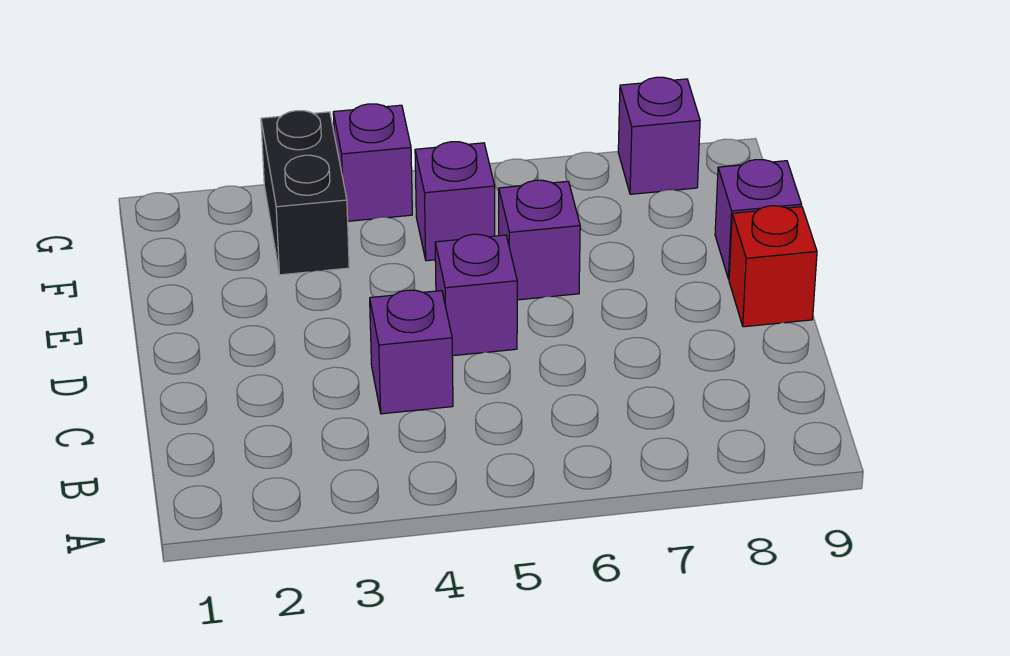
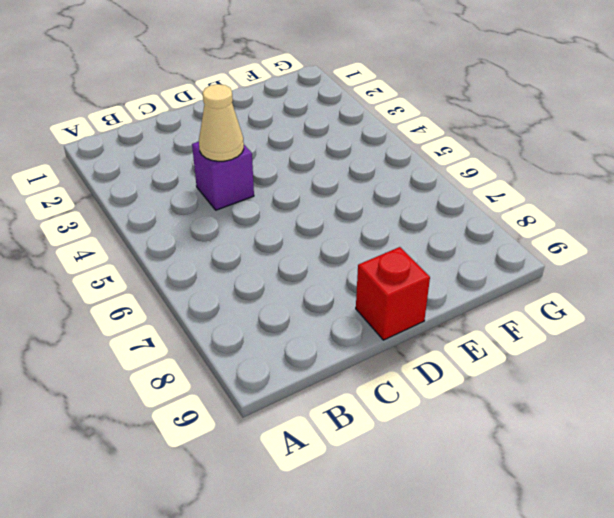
tan 1x1 cone [199,84,244,161] -> none
none -> purple 1x1 brick [435,234,517,356]
none -> purple 1x1 brick [499,180,580,300]

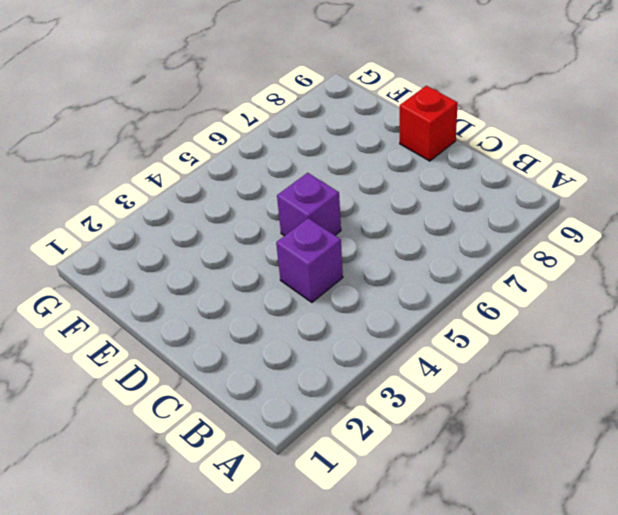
none -> purple 1x1 brick [499,180,580,300]
none -> purple 1x1 brick [715,160,802,279]

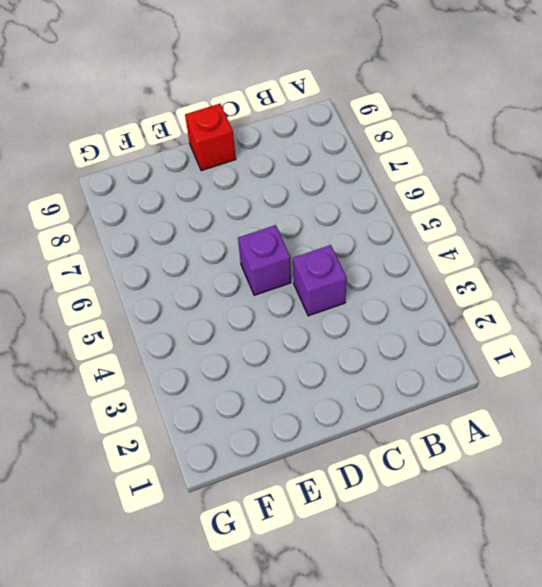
none -> purple 1x1 brick [499,180,580,300]
none -> purple 1x1 brick [715,160,802,279]

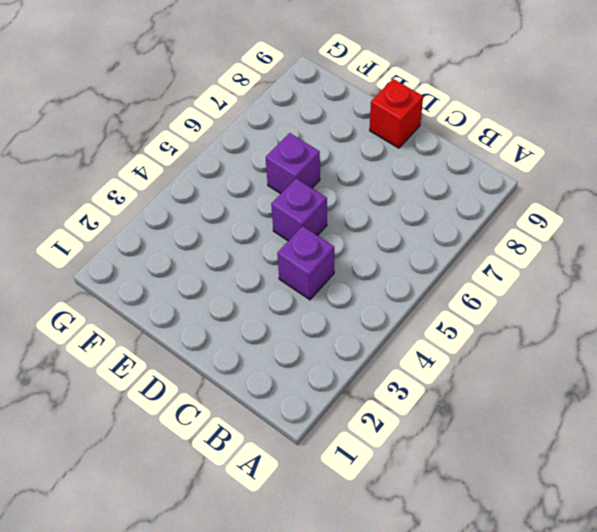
none -> purple 1x1 brick [715,160,802,279]
none -> black 1x2 brick [261,111,349,275]

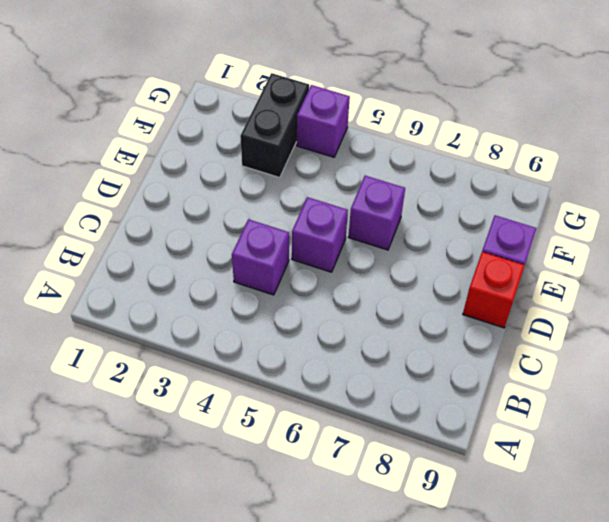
none -> purple 1x1 brick [415,142,495,261]
none -> purple 1x1 brick [618,77,700,194]

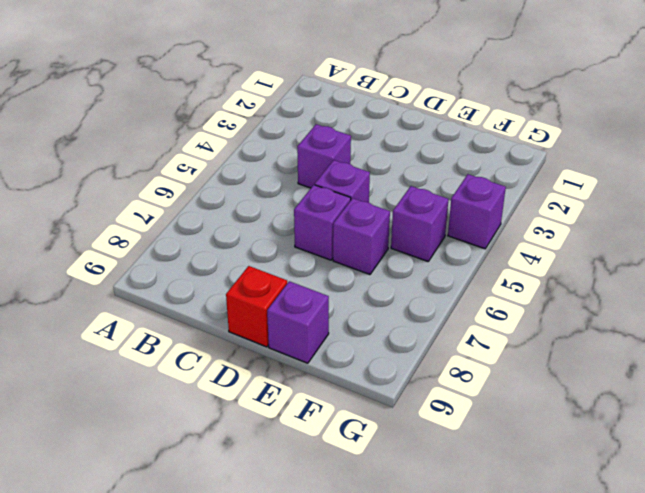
purple 1x1 brick [294,185,351,260] -> purple 1x1 brick moved to [618,77,700,194]
none -> black 1x2 brick [261,111,349,275]

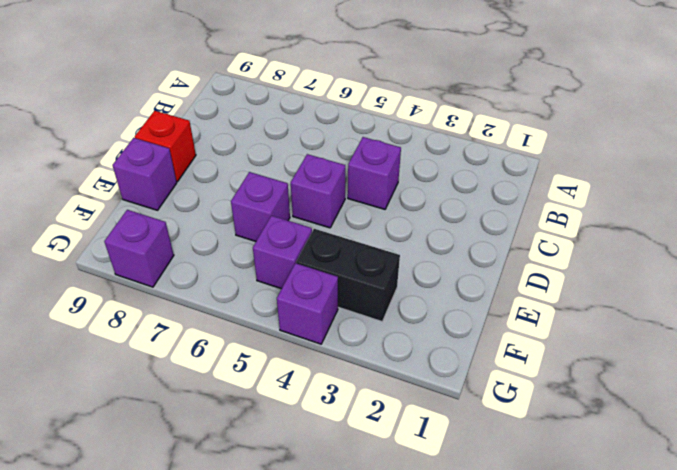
black 1x2 brick [296,229,400,321] -> black 1x2 brick turned to [261,111,349,275]

